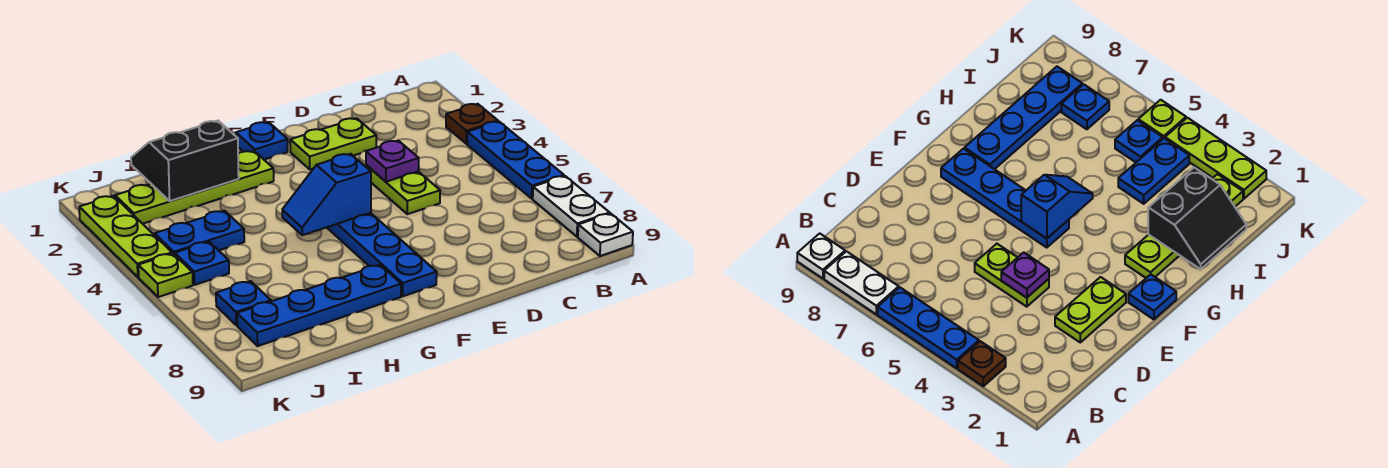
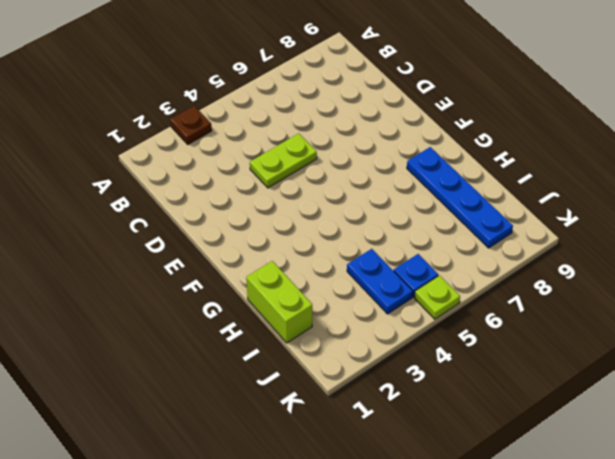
lime 1x2 brick [246,261,312,343] -> none
none -> blue 1x3 plate [467,122,564,199]
none -> white 1x2 plate [533,176,610,237]
none -> white 1x1 plate [578,214,633,256]

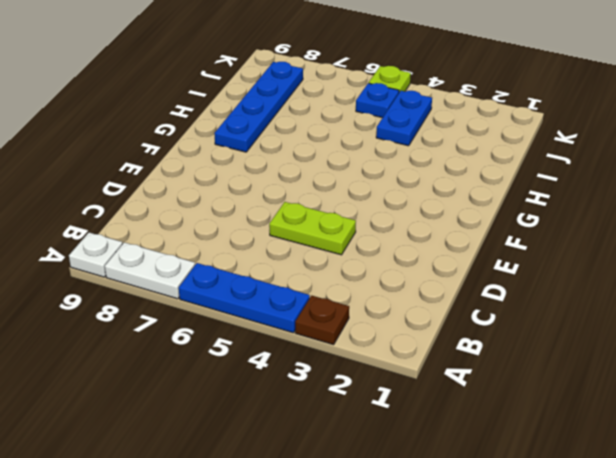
none -> lime 1x2 plate [290,118,376,170]
none -> blue 1x1 plate [236,122,288,160]
none -> blue 1x4 plate [327,213,437,296]

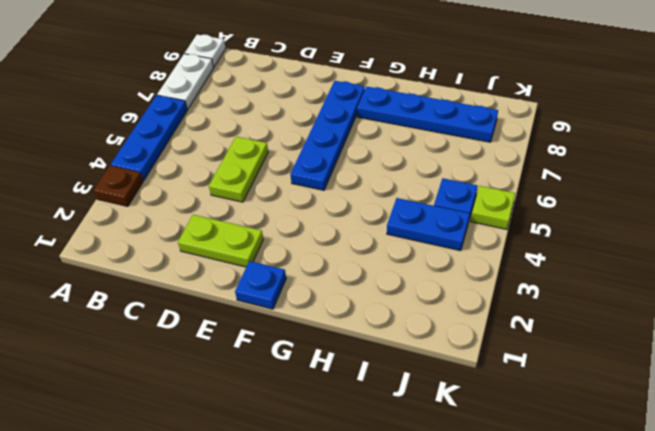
none -> lime 1x4 plate [115,151,274,224]
none -> blue 1x1 plate [216,281,271,325]
none -> lime 1x3 plate [79,196,172,277]

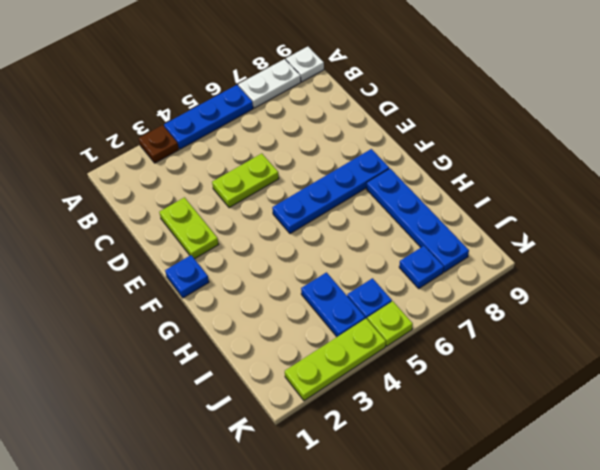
none -> lime 1x4 plate [115,151,274,224]
none -> purple 1x1 plate [366,141,419,182]
none -> blue 1x2 slope [282,154,371,235]

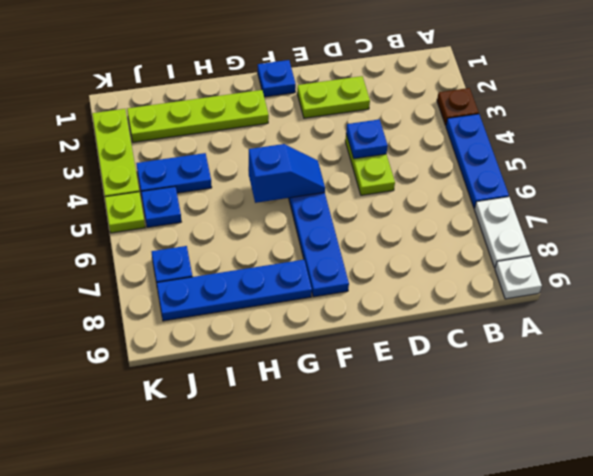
blue 1x1 plate [346,119,388,159] -> purple 1x1 plate [366,141,419,182]
blue 1x2 slope [249,144,325,203] -> blue 1x2 slope turned to [282,154,371,235]
none -> black 2x2 slope [131,121,239,201]

